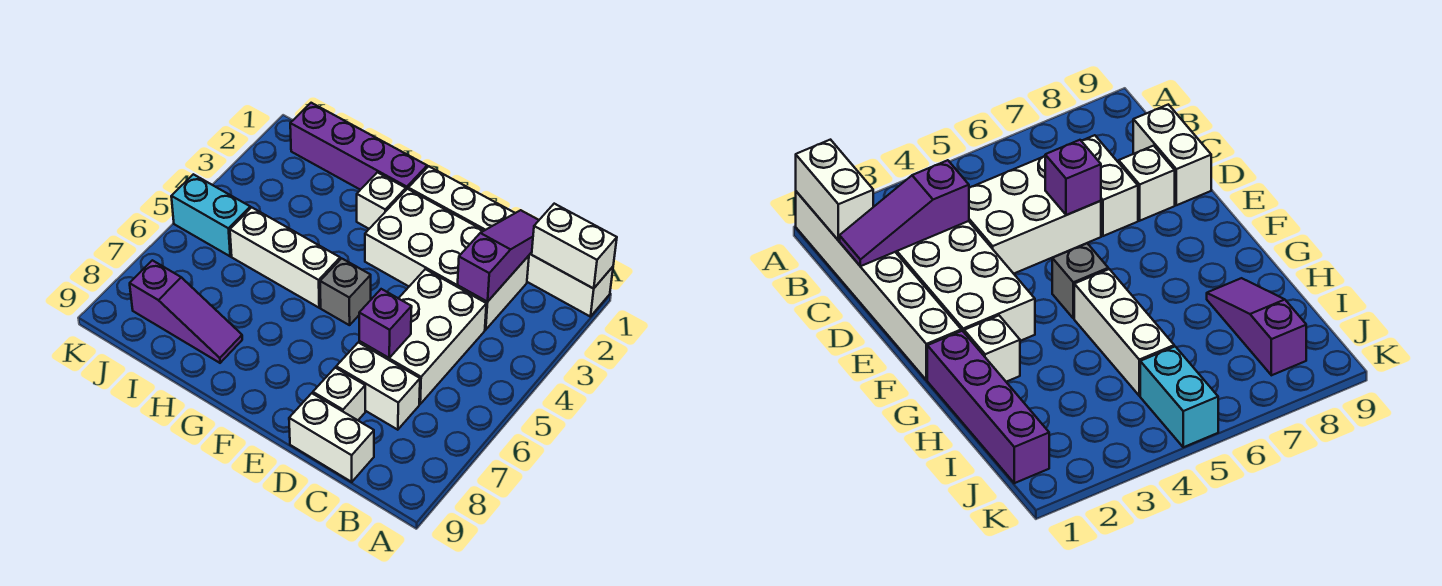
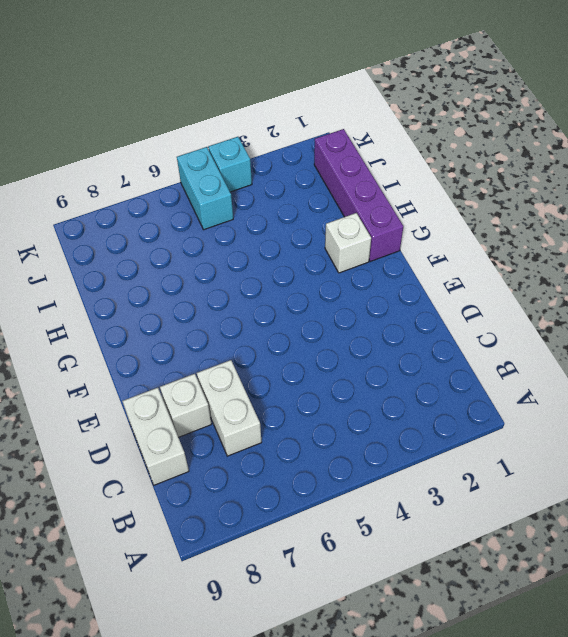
cyan 1x1 brick [209,137,252,192] -> none
none -> white 1x6 brick [408,166,613,317]
none -> white 2x4 brick [365,189,529,330]
none -> white 2x3 brick [359,269,486,404]

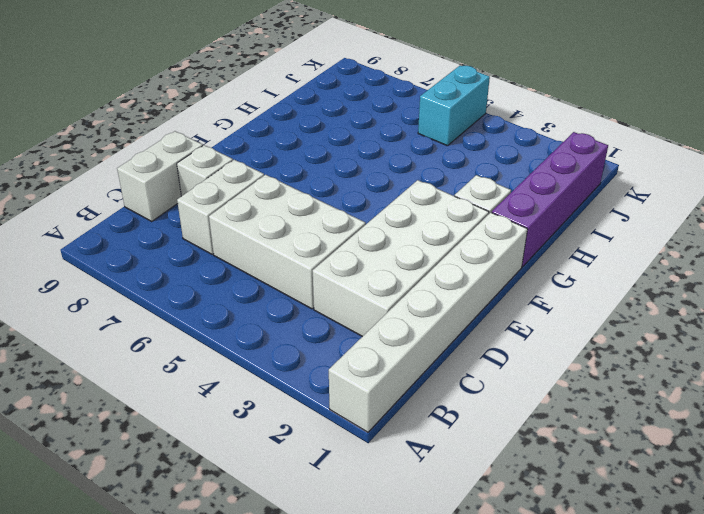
none -> grey 1x1 brick [320,258,371,325]
none -> white 1x3 brick [230,207,340,308]
none -> purple 1x3 slope [130,260,242,363]

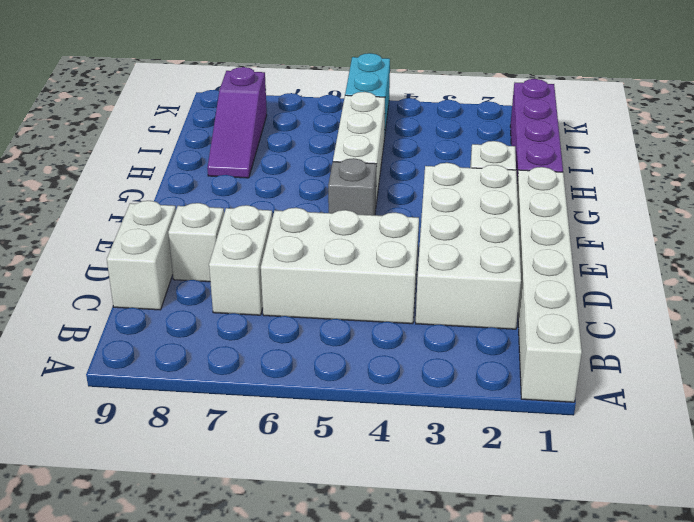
none -> white 1x2 brick [532,204,617,289]
none -> purple 1x3 slope [458,210,539,302]
none -> purple 1x1 brick [359,289,412,358]

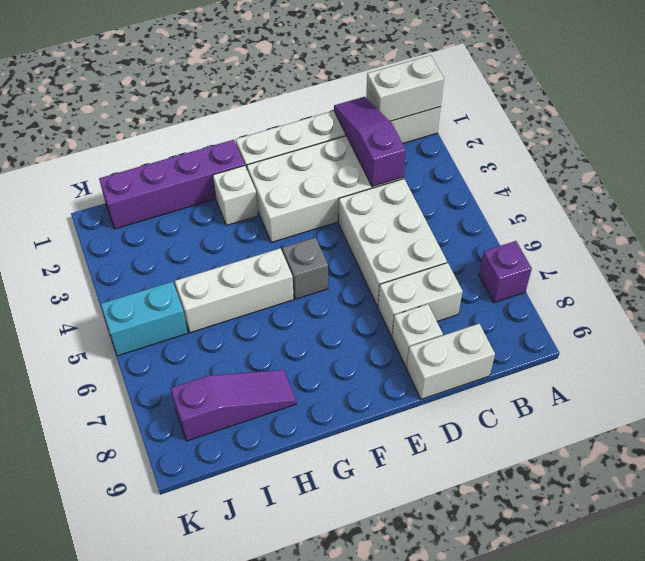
purple 1x1 brick [479,241,532,303] -> purple 1x1 brick moved to [359,289,412,358]

